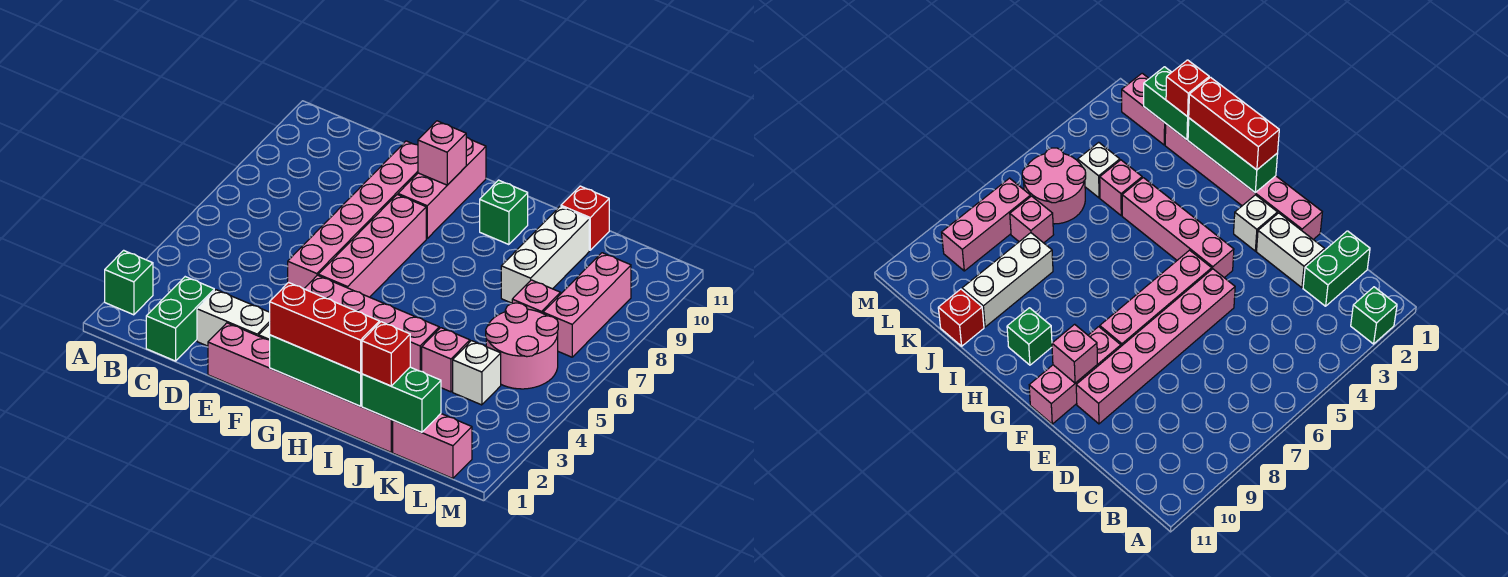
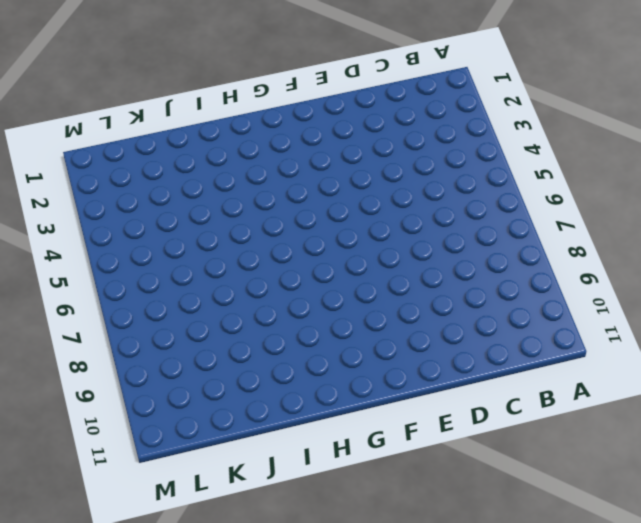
none -> green 1x1 brick [105,250,153,315]
none -> green 1x2 brick [146,277,214,361]
none -> white 1x2 brick [197,290,270,346]

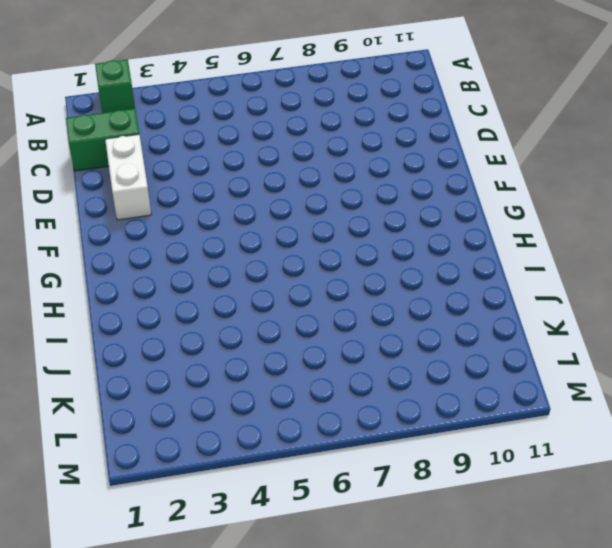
none -> pink 1x6 brick [208,323,393,452]
none -> pink 1x6 brick [288,141,418,289]
none -> white 1x1 brick [1234,195,1278,251]

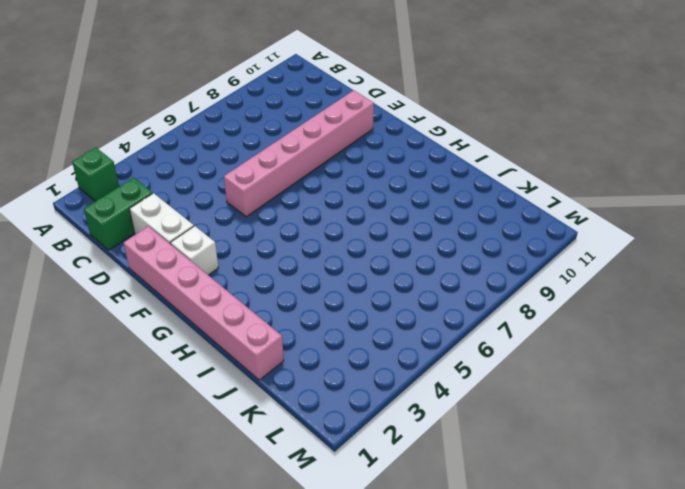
none -> pink 1x4 brick [304,275,439,371]
none -> pink 1x4 brick [318,195,426,297]
none -> pink 1x3 brick [398,137,486,238]

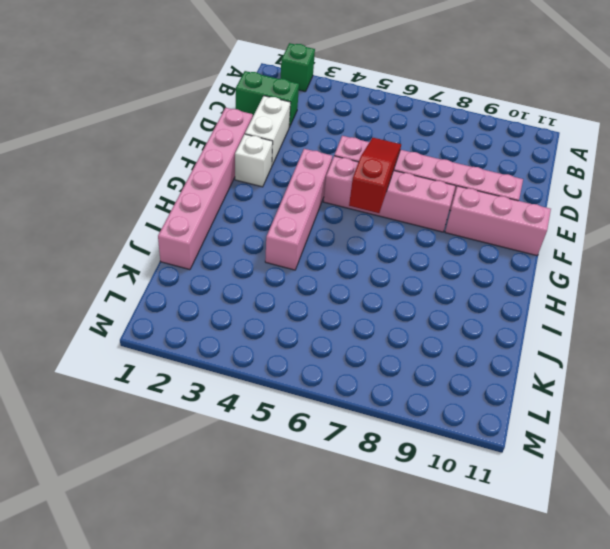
red 1x3 slope [349,138,401,213] -> none
none -> green 1x1 brick [480,180,528,245]
none -> pink 1x1 brick [422,328,470,392]
none -> white 1x3 brick [501,206,589,303]

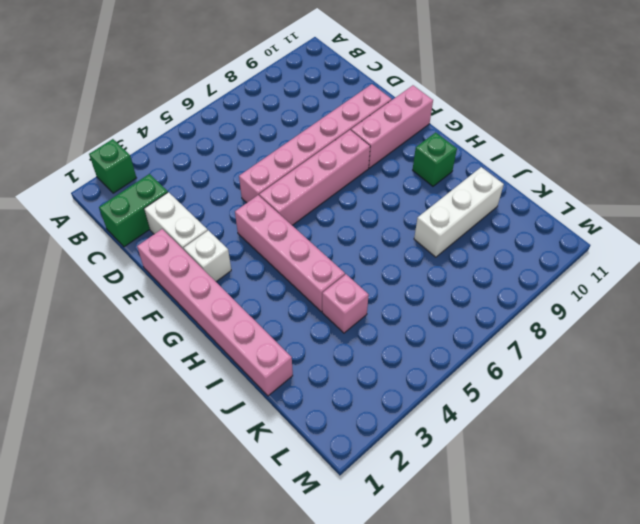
none -> red 1x1 brick [561,186,609,250]
none -> pink 1x2 brick [393,414,472,479]
none -> white 1x1 brick [453,341,501,405]

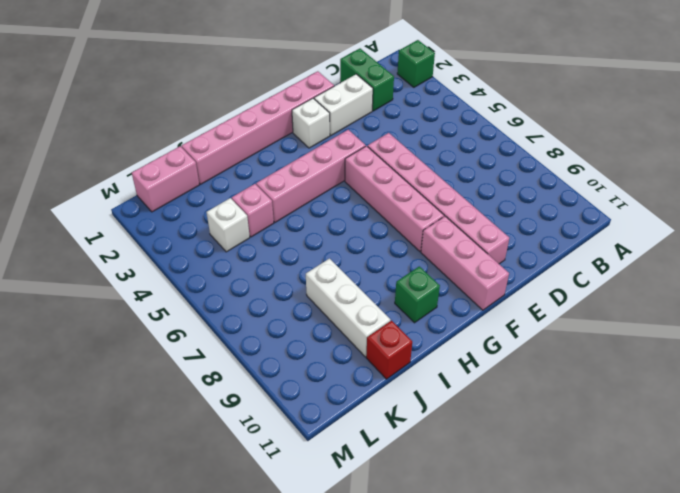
none -> pink 2x2 round brick [486,303,558,389]
none -> pink 1x1 brick [512,280,561,313]
none -> pink 1x3 brick [543,253,631,357]

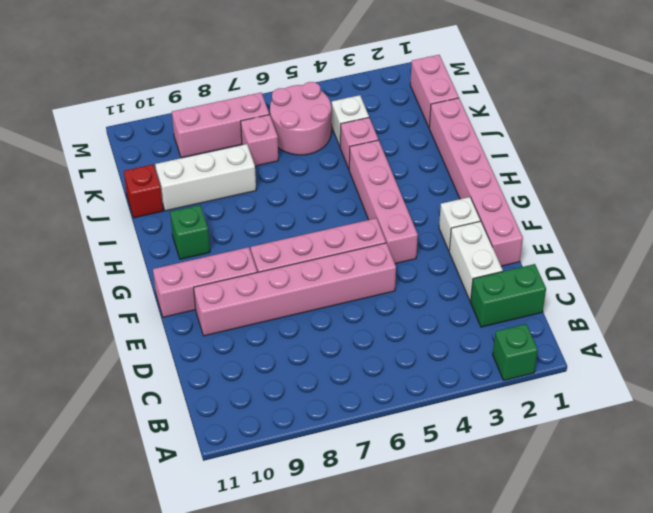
none -> pink 1x1 brick [418,121,466,185]
none -> green 1x3 brick [270,335,362,406]
none -> green 1x2 brick [362,367,441,432]

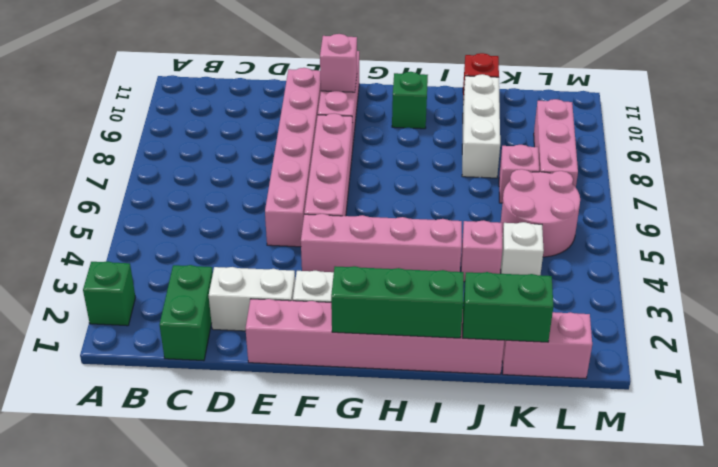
none -> red 1x3 brick [270,283,379,373]
none -> red 1x1 brick [362,322,410,386]

